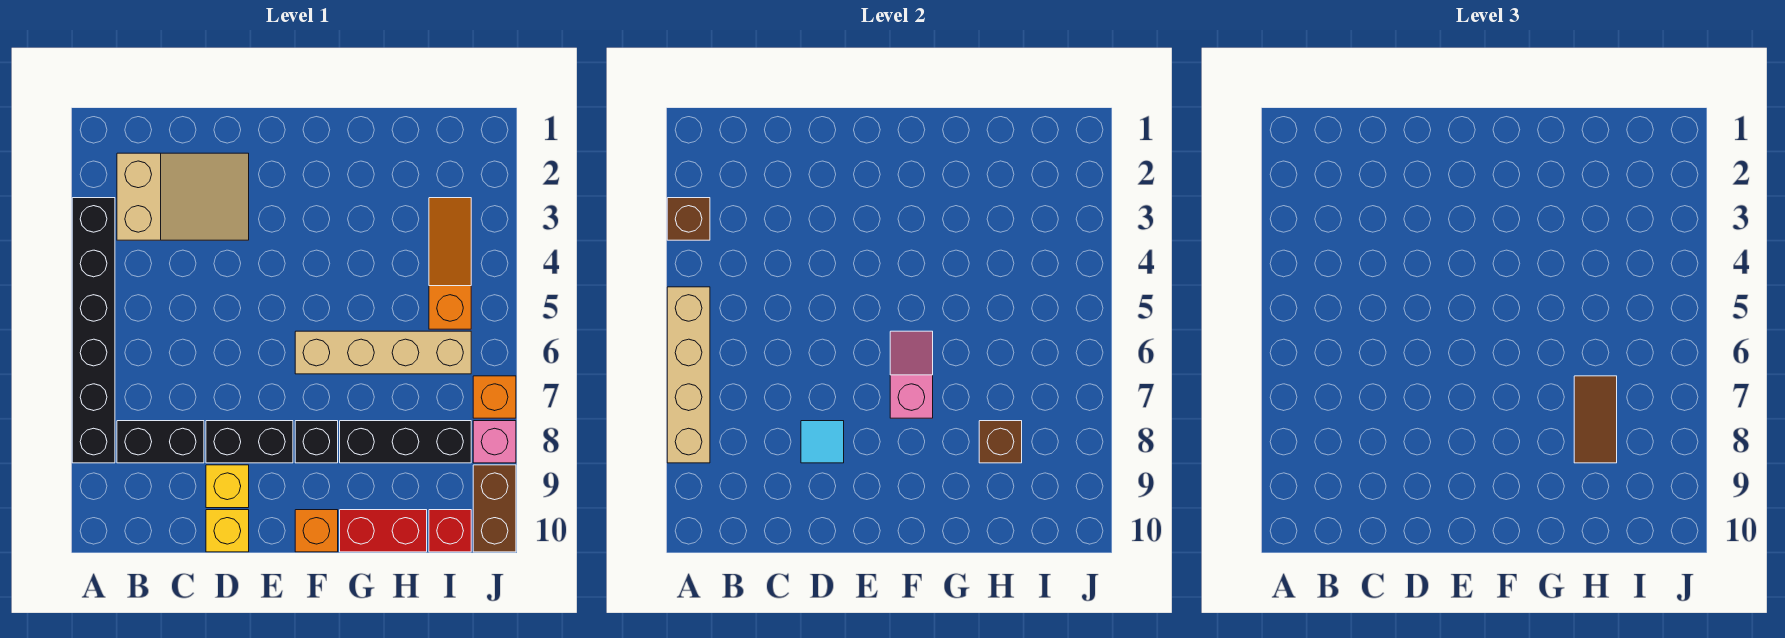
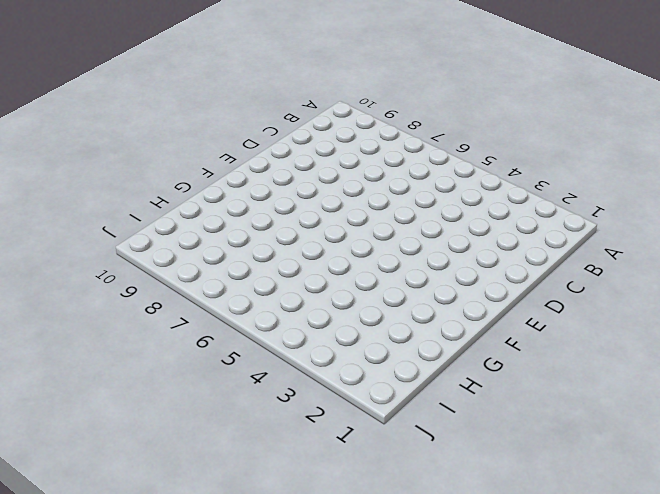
none -> black 1x6 brick [72,198,115,463]
none -> tan 2x3 slope [117,153,249,240]
none -> black 1x2 brick [117,421,204,463]

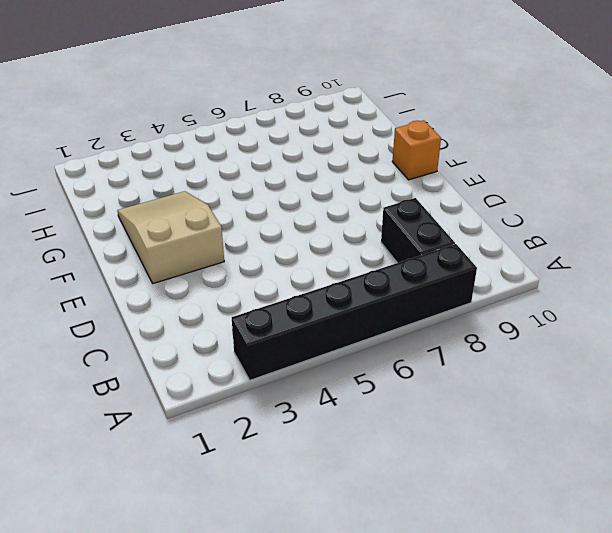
tan 2x3 slope [117,191,224,284] -> tan 2x3 slope moved to [117,153,249,240]
none -> black 1x2 brick [206,421,293,463]
none -> yellow 1x1 brick [206,465,249,508]
none -> yellow 1x1 brick [206,510,249,552]

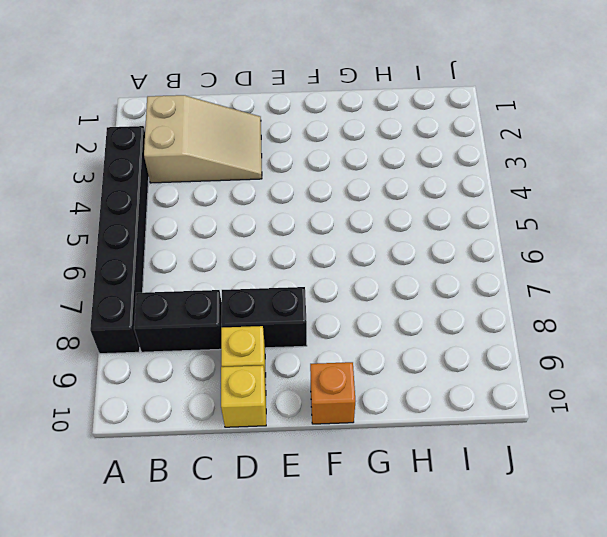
none -> tan 1x4 brick [295,331,471,374]
none -> black 1x1 brick [295,421,338,463]
none -> black 1x3 brick [340,421,471,463]

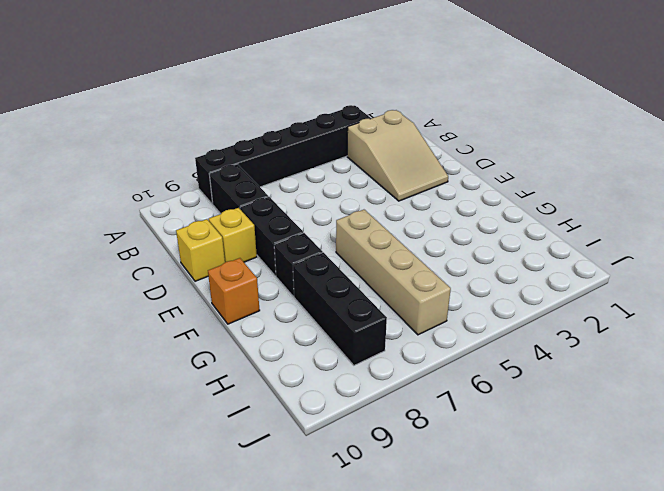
none -> red 1x2 brick [340,510,427,552]
none -> orange 1x3 slope [429,198,471,329]
none -> red 1x1 brick [429,510,471,552]

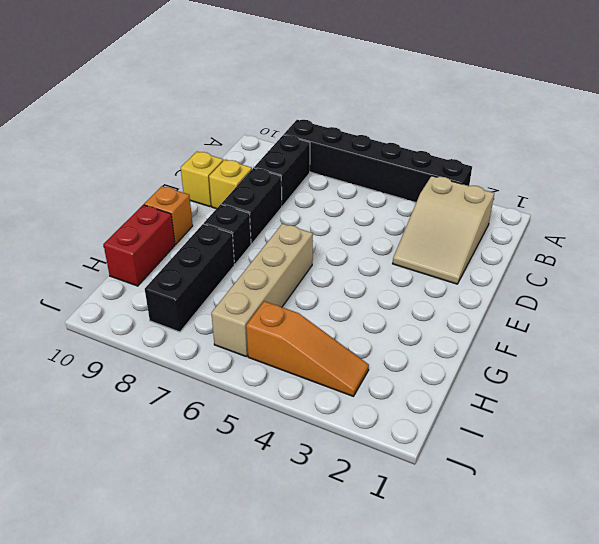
none -> red 1x1 brick [429,510,471,552]
none -> orange 1x1 brick [473,376,516,418]
none -> pink 1x1 brick [473,421,516,463]

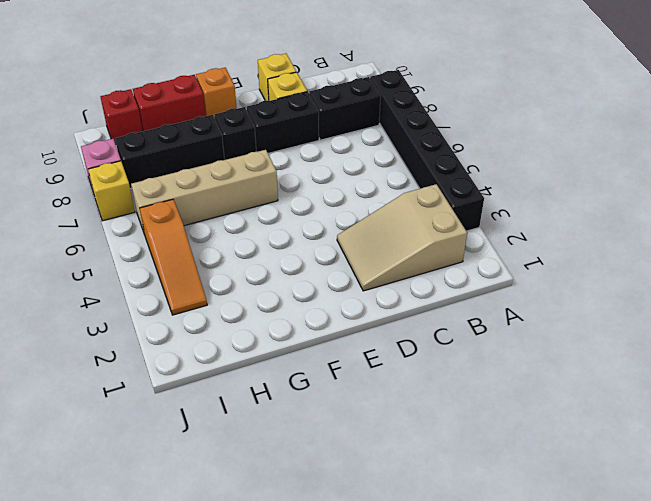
yellow 1x1 brick [88,161,135,221] -> orange 1x1 brick [473,376,516,418]
none -> brown 1x2 brick [473,465,516,552]
none -> brown 1x1 brick [667,198,710,240]
none -> tan 1x4 brick [667,287,710,463]

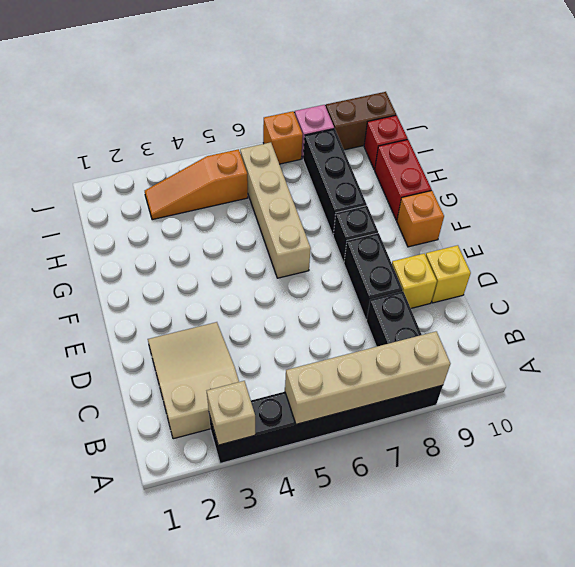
tan 1x1 brick [207,381,255,445] -> brown 1x1 brick [667,198,710,240]
none -> cyan 1x1 tile [801,421,844,463]
none -> pink 1x2 slope [890,331,933,418]
none -> brown 1x1 brick [979,421,1022,463]

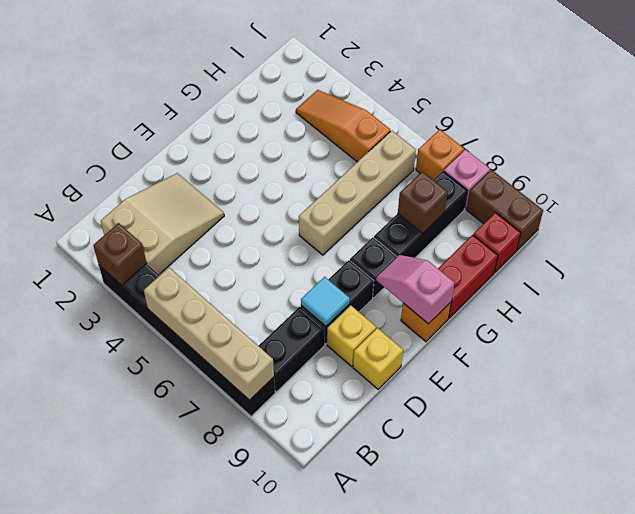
pink 1x2 slope [376,255,455,324] -> pink 1x2 slope moved to [890,331,933,418]
none -> brown 1x2 tile [1574,376,1617,463]

